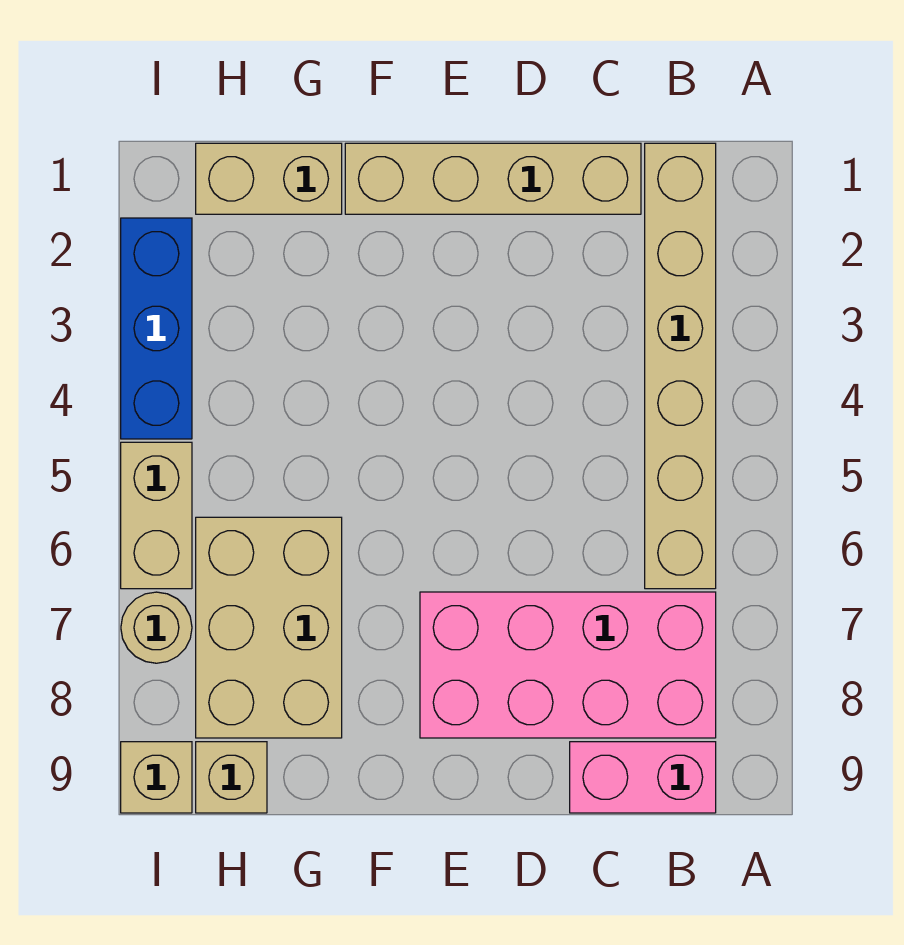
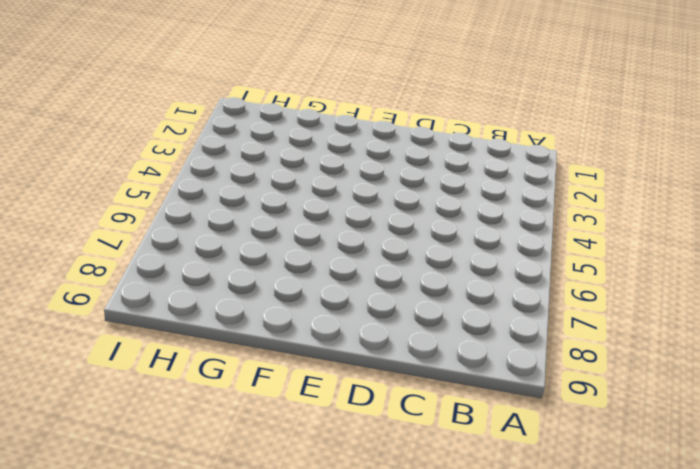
none -> tan 1x6 brick [645,143,716,589]
none -> pink 2x4 brick [420,592,716,738]

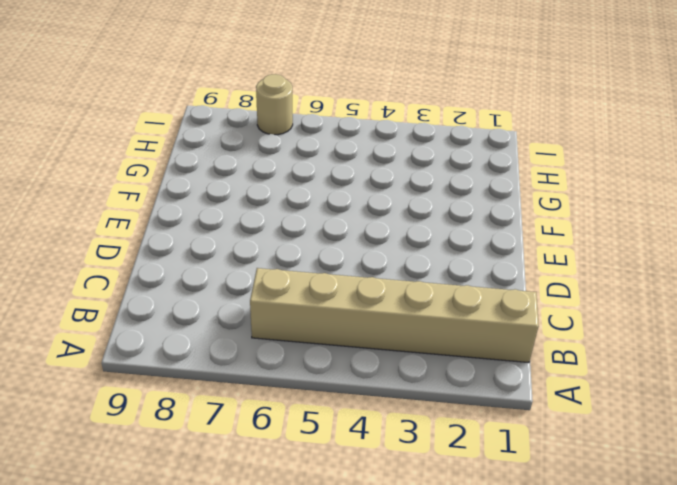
none -> pink 2x4 brick [420,592,716,738]
none -> pink 1x2 brick [570,742,716,813]

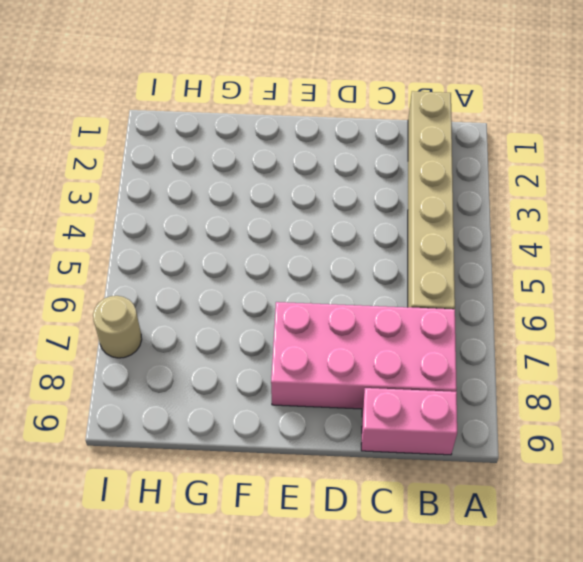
none -> tan 1x4 brick [345,143,641,214]
none -> tan 1x2 brick [196,143,342,214]

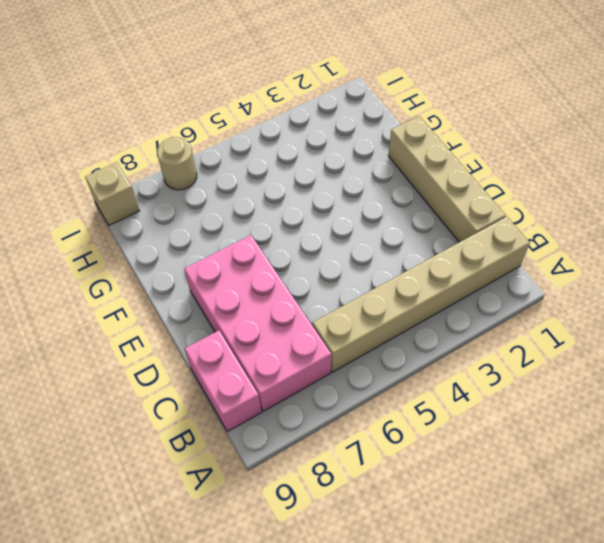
none -> tan 1x2 brick [196,143,342,214]
none -> tan 2x3 brick [196,517,342,738]

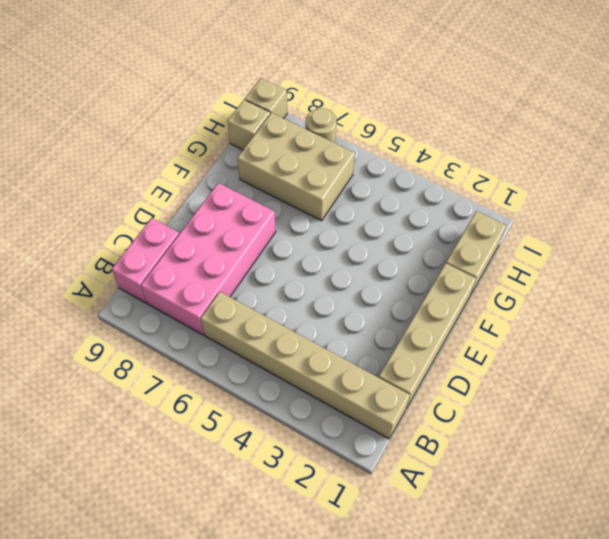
none -> blue 1x3 brick [121,218,192,439]
none -> tan 1x2 brick [121,442,192,589]

